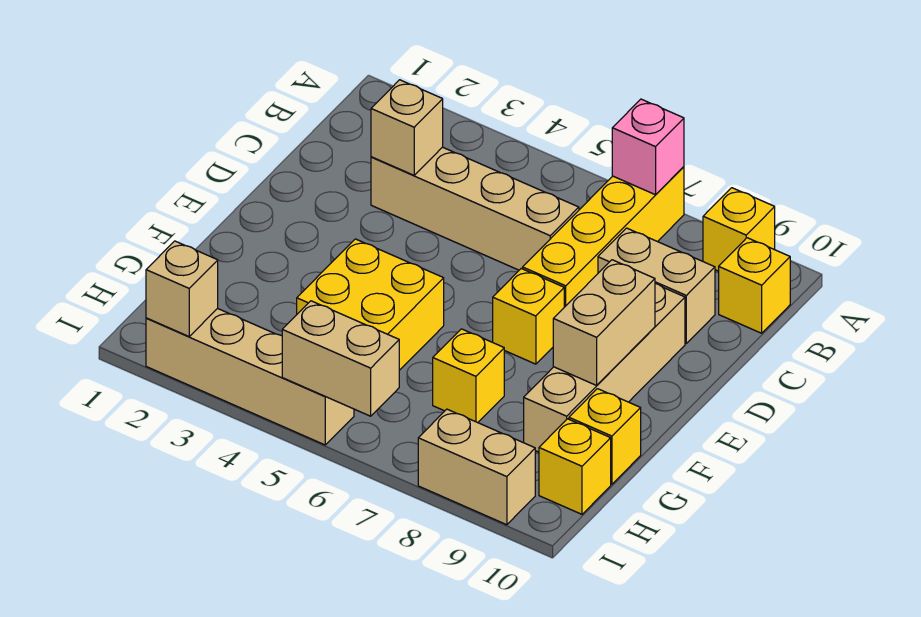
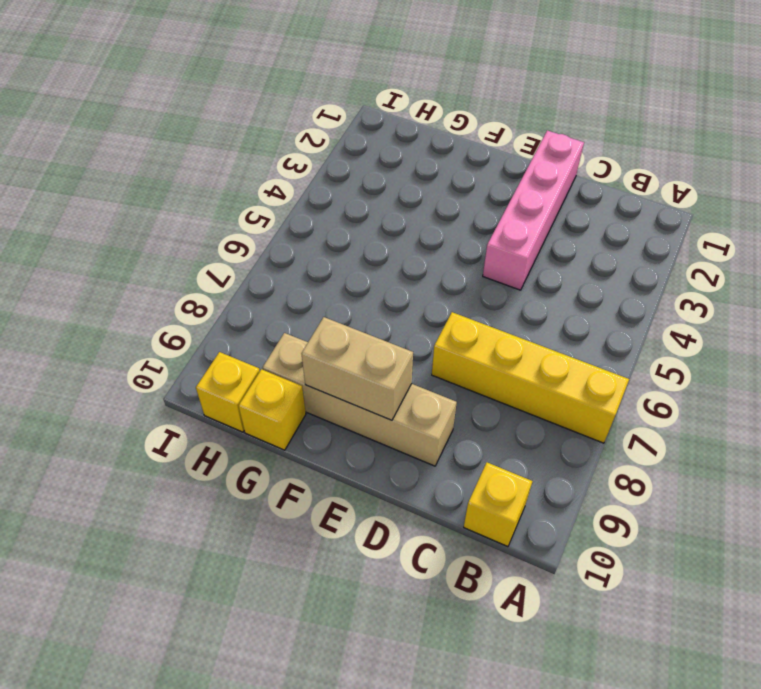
pink 1x4 brick [483,130,584,290] -> none
none -> yellow 1x1 brick [703,188,775,271]
none -> tan 1x4 brick [371,147,579,270]
none -> tan 1x2 brick [598,228,715,343]

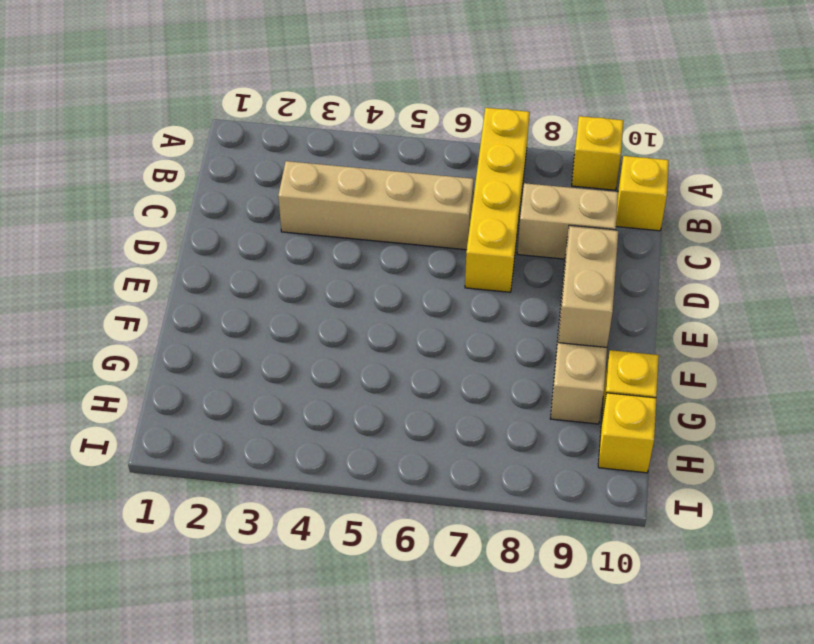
none -> yellow 1x1 brick [493,269,564,364]
none -> yellow 2x2 brick [297,239,444,370]
none -> yellow 1x1 brick [433,329,504,423]

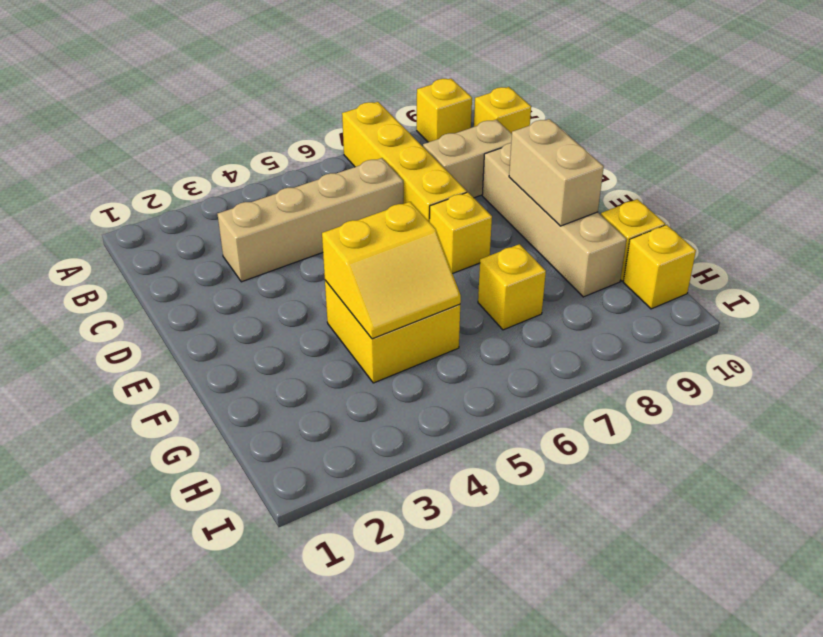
yellow 2x2 slope [322,202,461,339] -> none
none -> tan 1x4 brick [146,308,354,445]
none -> tan 1x2 brick [418,409,535,525]
none -> pink 1x1 brick [612,99,684,195]

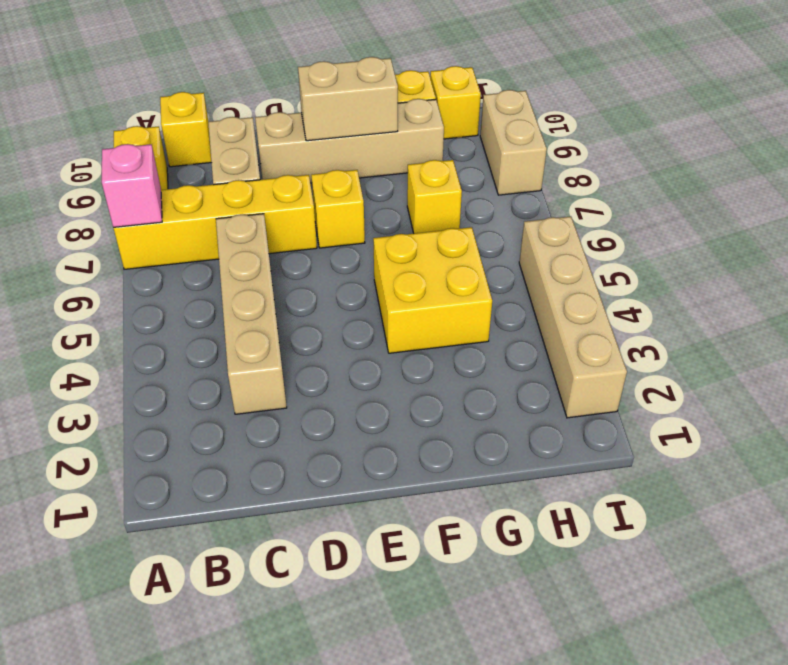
none -> tan 1x1 brick [371,80,443,175]
none -> tan 1x1 brick [146,241,218,336]
none -> tan 1x2 brick [282,301,399,416]

